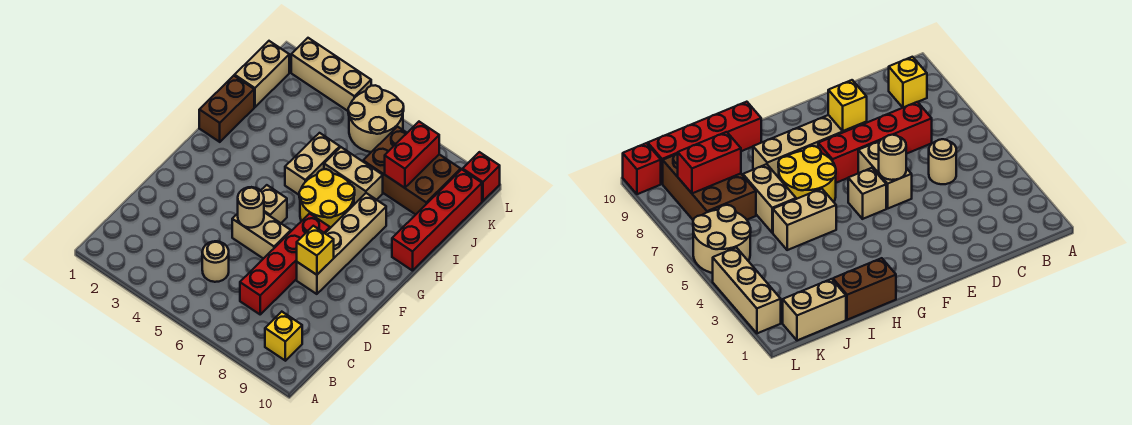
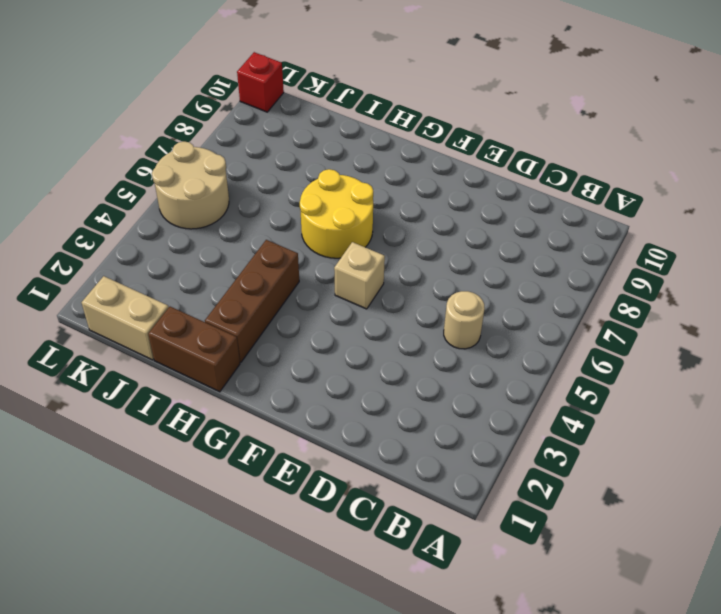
brown 1x3 brick [205,240,299,362] -> none
none -> yellow 1x1 brick [265,312,302,361]
none -> red 1x4 brick [240,214,330,314]
none -> tan 1x2 brick [232,212,291,259]

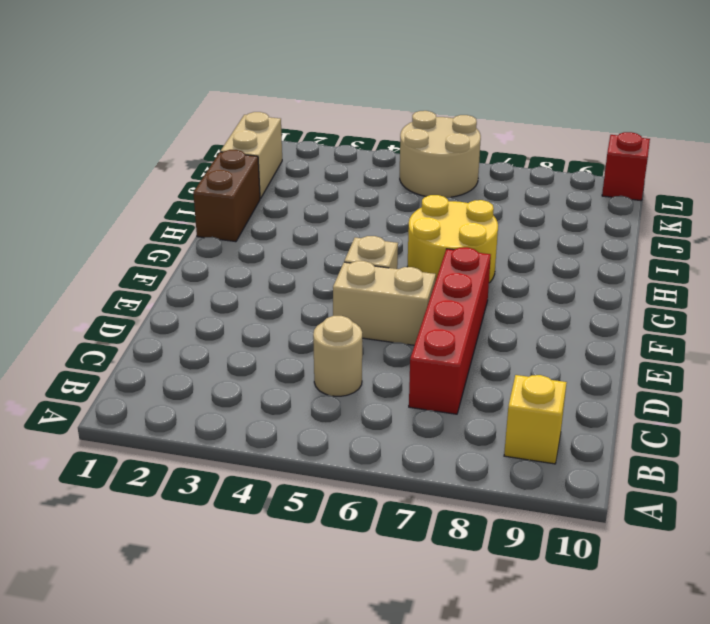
none -> tan 1x4 brick [297,193,386,294]
none -> tan 1x2 brick [285,133,340,195]
none -> red 1x4 brick [392,170,482,271]

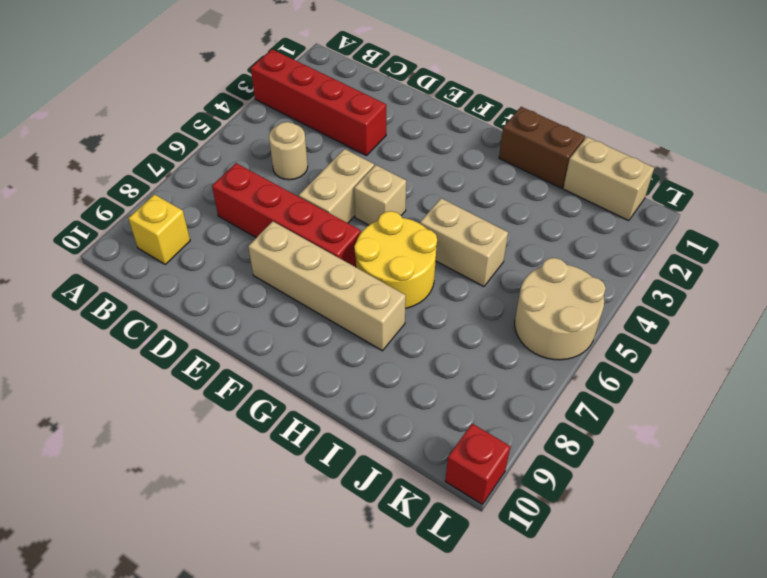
red 1x4 brick [251,49,386,156] -> red 1x4 brick moved to [392,170,482,271]
none -> tan 1x2 brick [324,147,383,203]
none -> brown 2x3 brick [363,127,461,215]
none -> tan 1x3 brick [291,38,371,111]

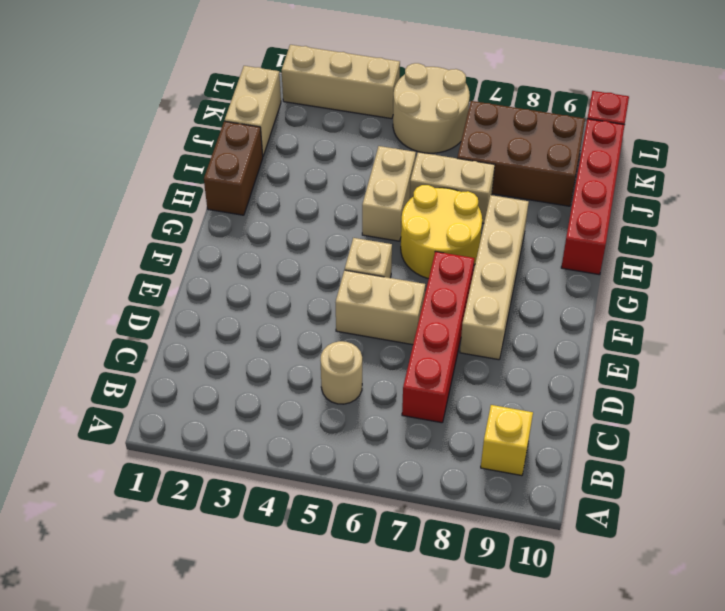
none -> tan 1x1 round brick [238,187,264,228]
none -> yellow 1x1 brick [297,226,334,275]
none -> red 1x2 brick [385,122,439,188]

